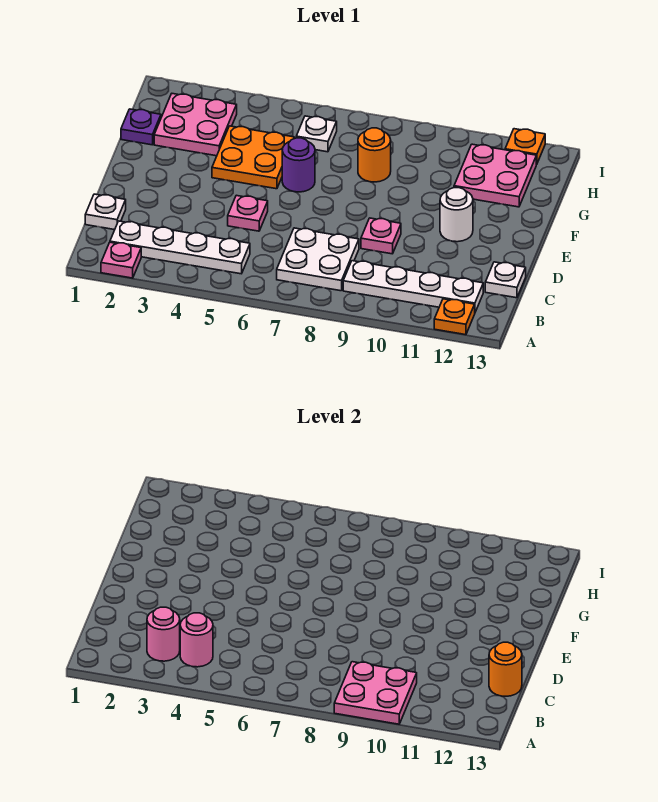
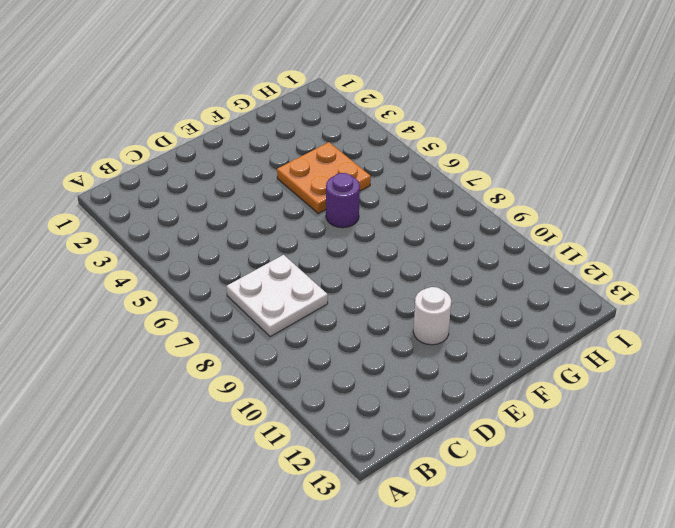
none -> pink 1x1 plate [101,242,141,278]
none -> orange 1x1 plate [434,299,475,335]
none -> white 1x4 plate [110,221,250,274]

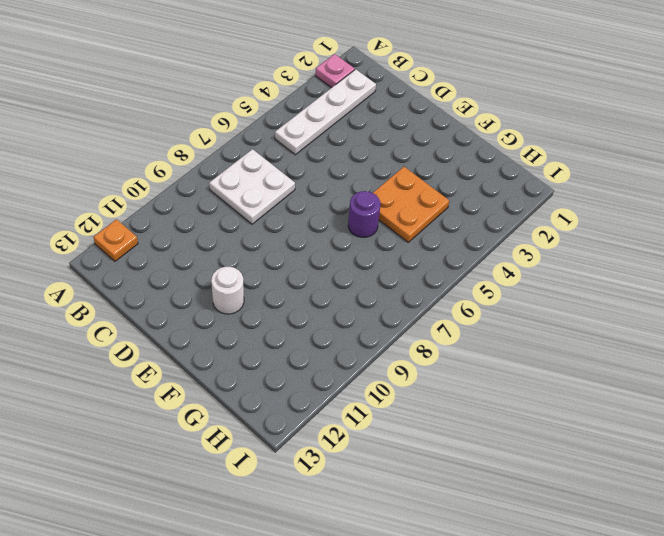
none -> white 1x4 plate [343,261,483,312]
none -> white 1x1 plate [85,194,126,230]
none -> white 1x1 plate [485,262,526,298]

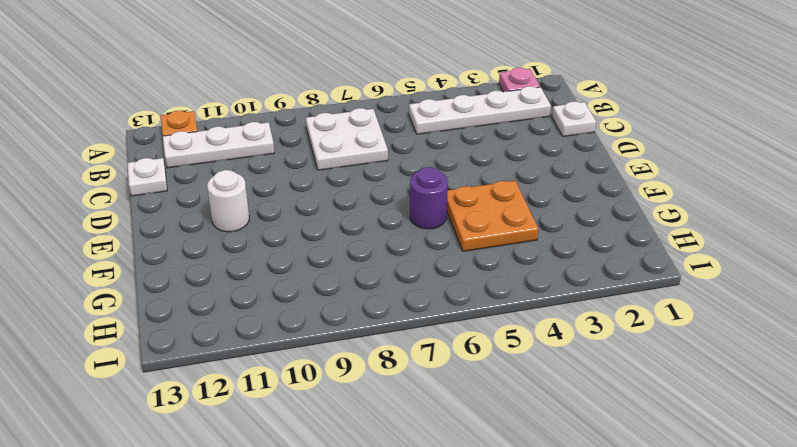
white 1x3 plate [163,122,274,168] -> white 1x4 plate [343,261,483,312]
none -> pink 1x1 plate [228,195,268,231]
none -> pink 1x1 plate [361,218,401,254]
none -> purple 1x1 plate [121,109,161,145]

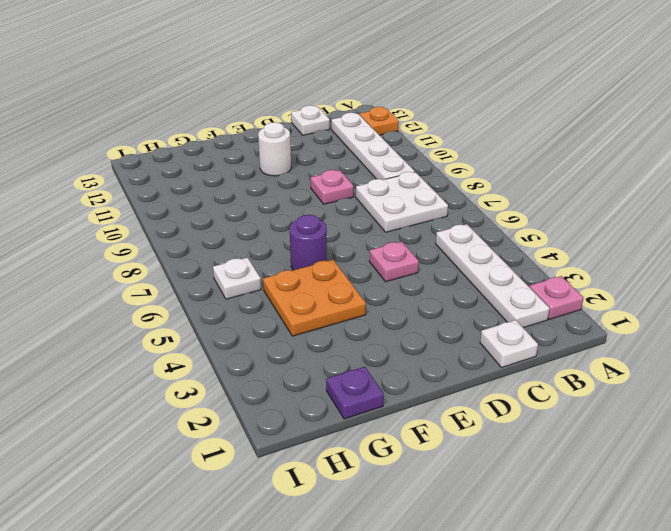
none -> pink 2x2 plate [154,94,237,156]
none -> orange 1x1 round brick [358,128,391,182]
none -> pink 2x2 plate [454,144,536,207]

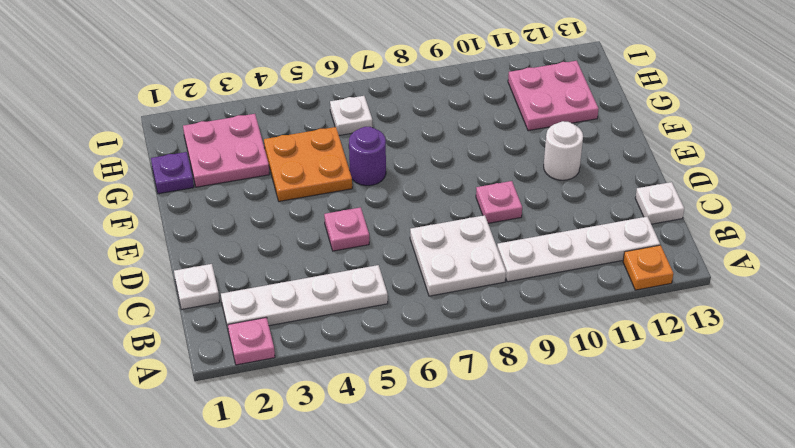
none -> orange 1x1 round brick [358,128,391,182]
none -> orange 1x1 plate [505,129,545,164]
none -> pink 2x2 plate [334,662,417,724]

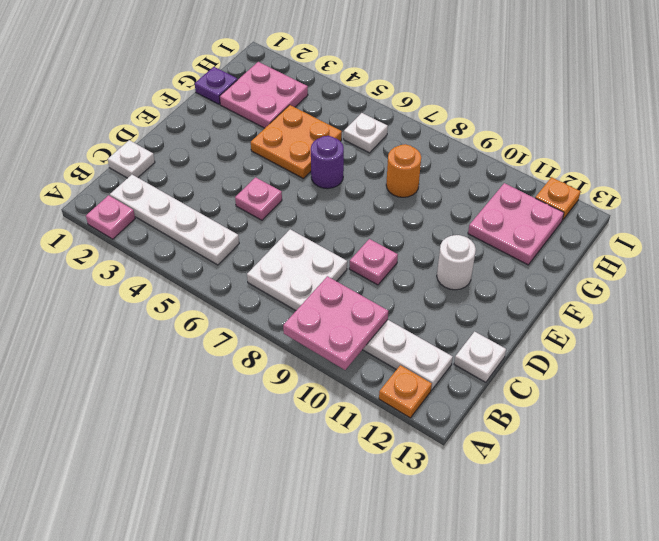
none -> pink 1x1 round brick [147,607,180,661]
none -> pink 1x1 round brick [180,613,213,667]
none -> orange 1x1 round brick [489,642,522,696]

